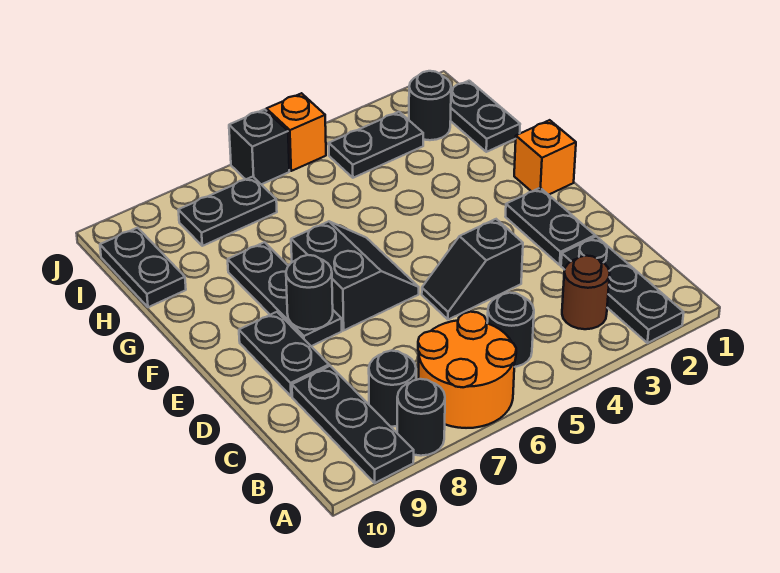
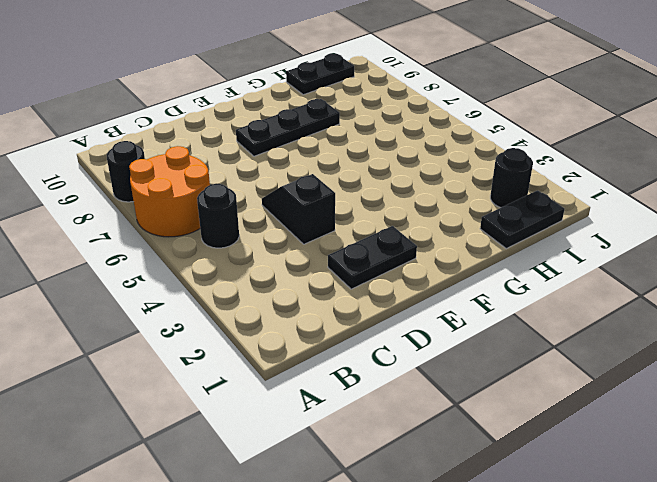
none -> black 1x3 plate [561,236,684,343]
none -> black 1x3 plate [292,366,414,483]
none -> brown 1x1 round brick [562,256,610,329]

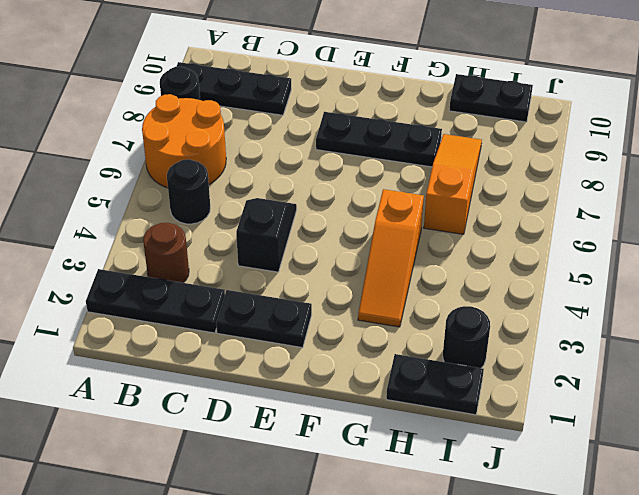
orange 1x3 slope [358,189,424,327] -> none
orange 1x3 slope [424,134,482,234] -> none
none -> black 1x1 round brick [369,351,416,427]
none -> black 1x2 plate [239,312,329,396]
none -> black 2x2 slope [291,221,419,330]

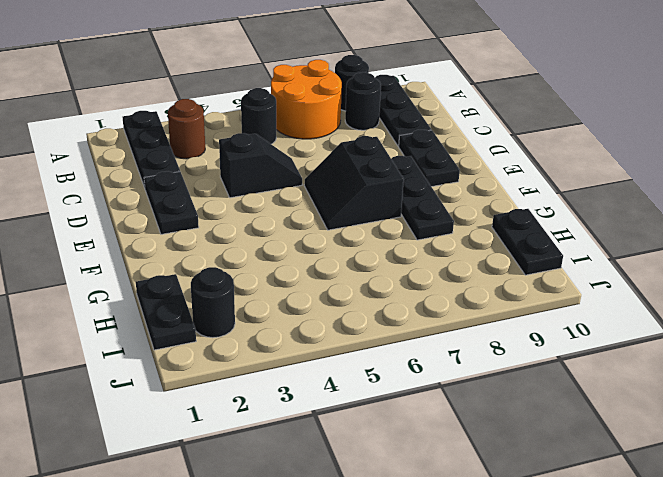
none -> orange 1x1 brick [514,120,576,195]
none -> black 1x2 plate [329,112,423,178]
none -> black 1x2 plate [178,177,277,246]

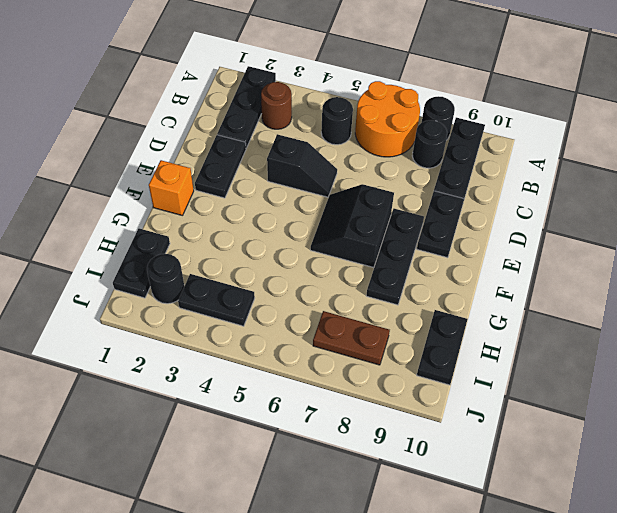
brown 1x2 plate [313,311,390,365] -> black 1x2 plate [178,177,277,246]
none -> orange 1x1 brick [266,93,326,171]
none -> black 1x1 brick [229,109,289,184]
none -> black 1x1 round brick [286,255,333,330]

